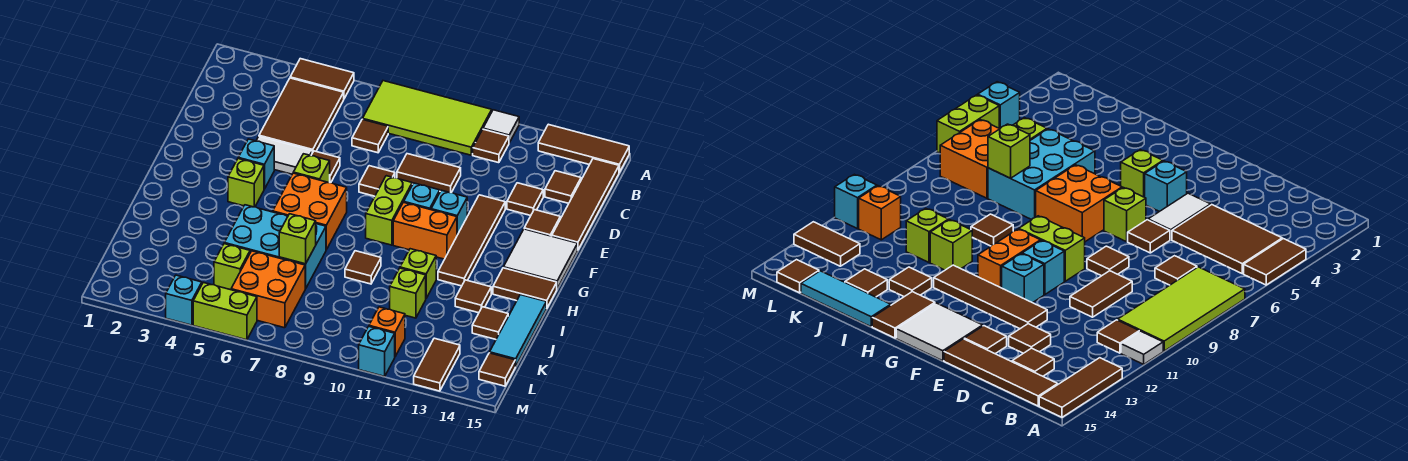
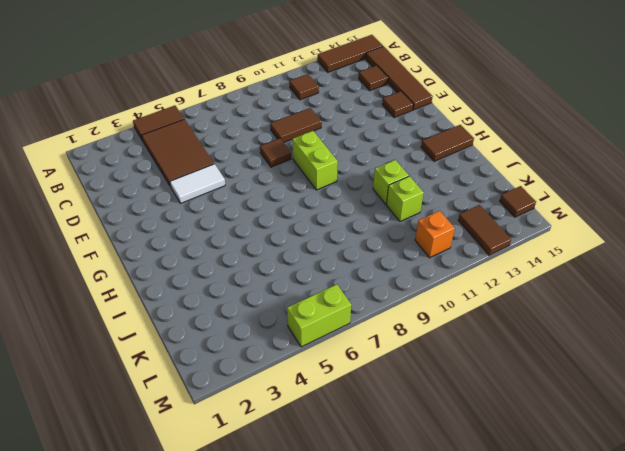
none -> lime 2x4 tile [363,81,492,155]
none -> white 1x1 tile [483,110,519,143]
none -> brown 1x1 tile [352,119,388,153]
none -> brown 1x1 tile [507,183,543,216]

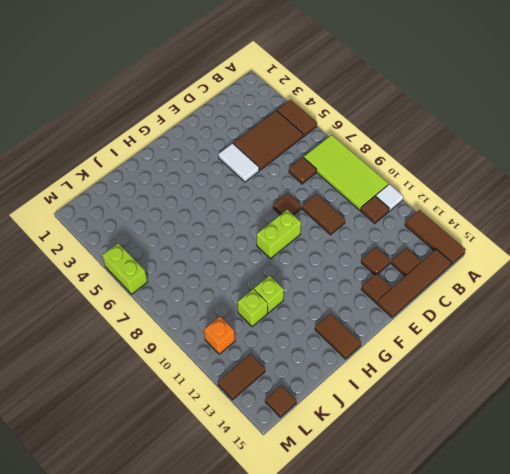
none -> brown 1x1 tile [311,151,340,183]
none -> brown 1x4 tile [438,195,505,286]
none -> cyan 1x1 brick [238,139,274,189]
none -> lime 1x1 brick [293,154,330,183]

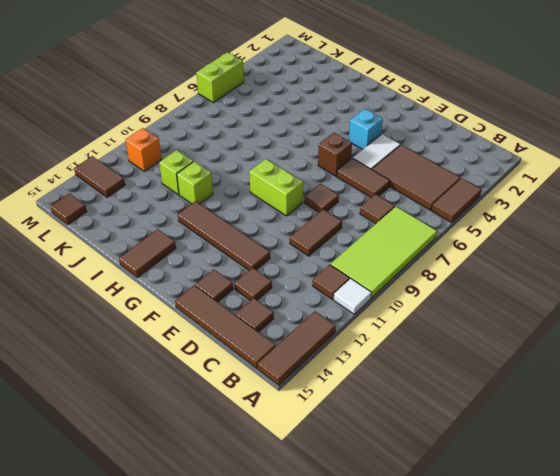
brown 1x2 tile [337,158,390,198] -> brown 1x1 tile [311,151,340,183]
brown 1x1 brick [318,133,352,176] -> lime 1x1 brick [293,154,330,183]
none -> cyan 1x1 brick [404,183,440,210]
none -> cyan 1x1 brick [431,190,467,235]
none -> white 2x2 tile [504,229,578,289]
none -> lime 1x1 brick [228,159,264,207]

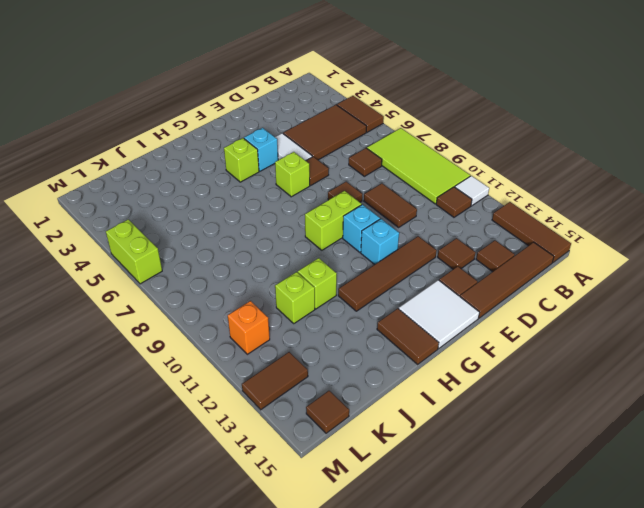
none -> orange 2x2 brick [273,173,347,250]
none -> orange 1x2 brick [393,202,457,259]
none -> cyan 2x3 brick [224,205,326,289]
none -> brown 1x1 tile [345,251,381,284]

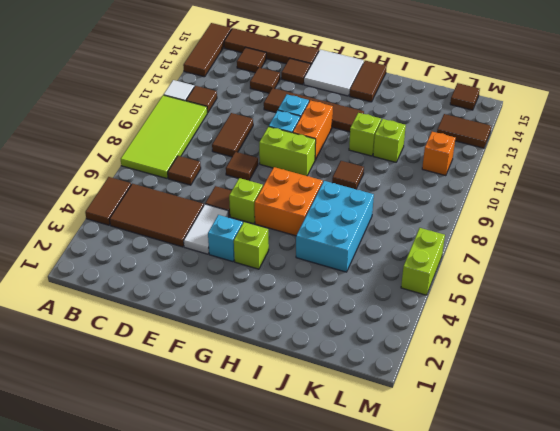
none -> brown 1x1 tile [455,280,491,313]
none -> cyan 1x3 tile [490,295,546,367]
none -> brown 1x1 tile [472,307,508,339]
none -> lime 1x1 brick [214,244,250,290]

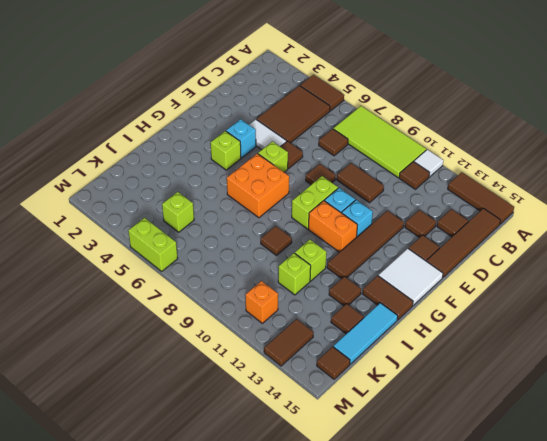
none -> cyan 2x3 brick [224,205,326,289]
none -> orange 2x2 brick [231,251,305,328]
none -> cyan 1x1 brick [166,275,202,325]
none -> cyan 1x1 brick [359,327,395,376]

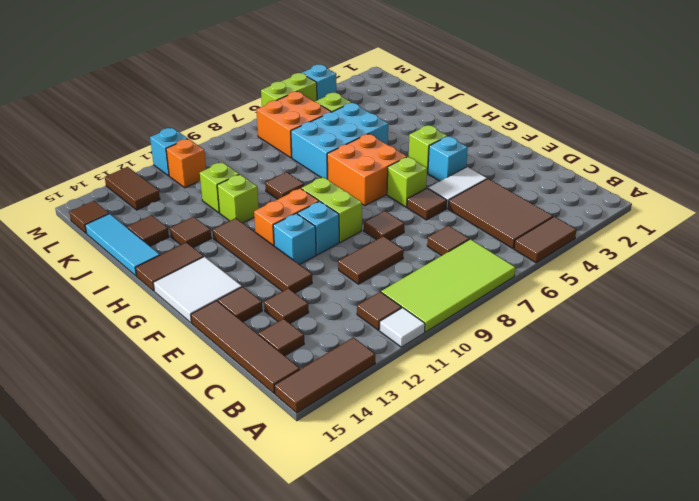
none -> lime 1x1 brick [279,214,316,264]

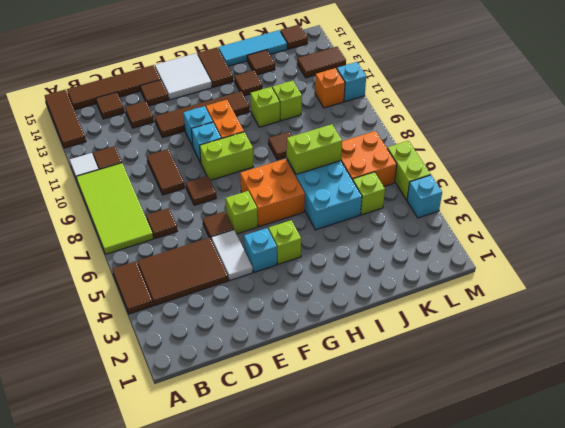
lime 1x2 brick [287,124,342,174] -> lime 1x1 brick [279,214,316,264]

